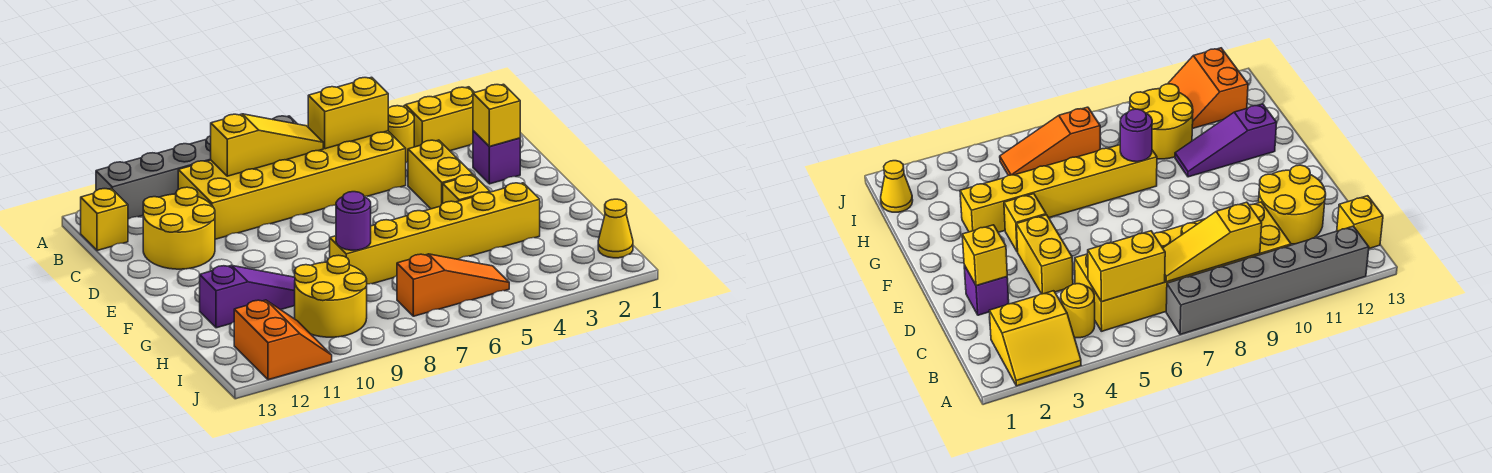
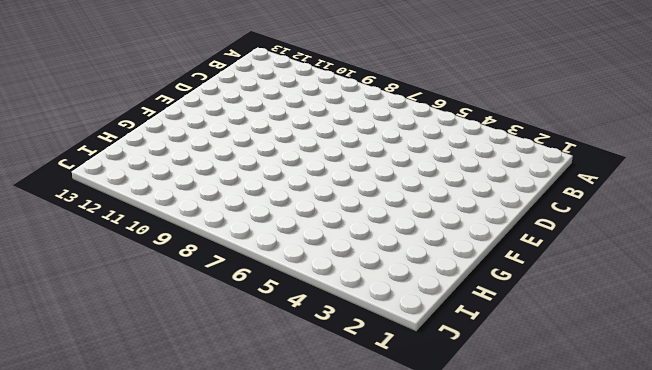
none -> yellow 2x2 slope [403,87,475,151]
none -> grey 1x6 brick [96,116,297,219]
none -> yellow 1x1 round brick [388,106,414,162]

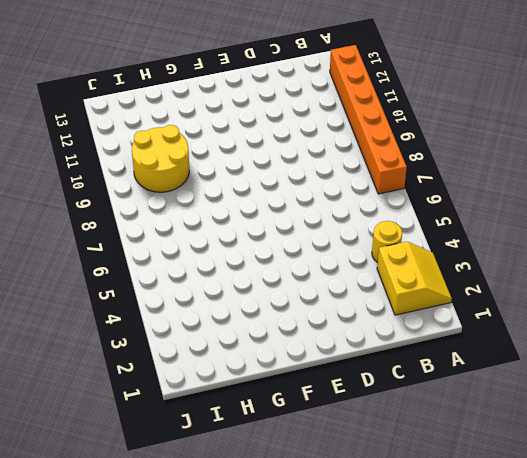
orange 1x6 brick [330,45,407,194] -> grey 1x6 brick [96,116,297,219]
none -> yellow 2x6 brick [178,131,406,239]
none -> yellow 1x1 brick [81,188,128,251]
none -> yellow 2x2 round brick [143,187,215,269]

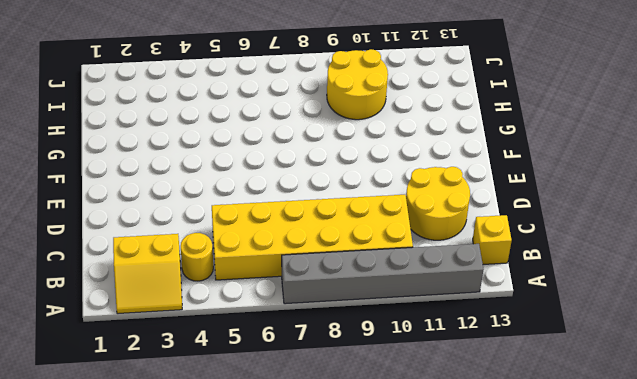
none -> purple 1x1 brick [473,131,520,184]
none -> yellow 1x2 brick [408,140,473,209]
none -> yellow 1x1 brick [443,175,490,203]

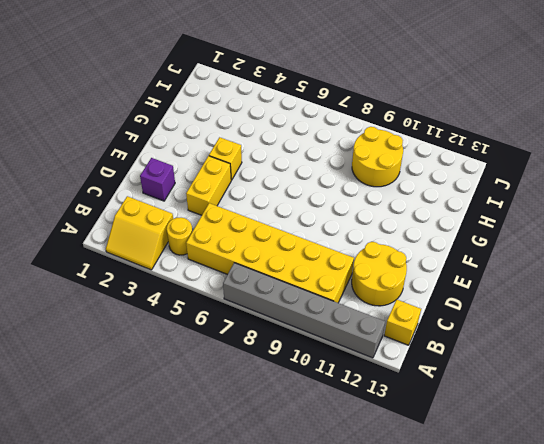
none -> yellow 1x6 brick [330,183,540,284]
none -> purple 1x3 slope [200,265,295,328]
none -> yellow 1x1 cone [598,199,633,258]

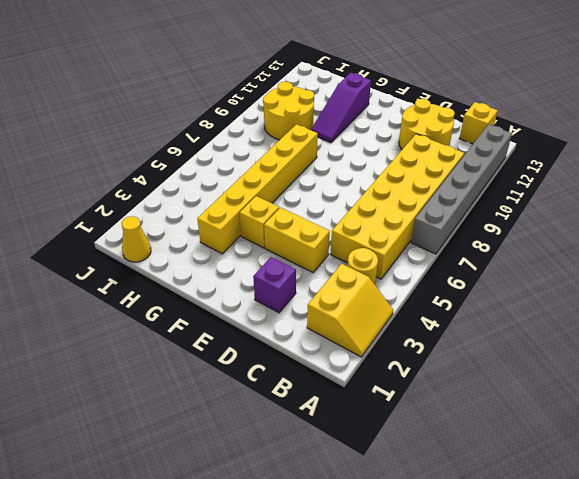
none -> orange 1x3 slope [397,254,509,316]
none -> orange 2x2 slope [234,300,332,380]
none -> yellow 1x2 brick [308,77,388,149]

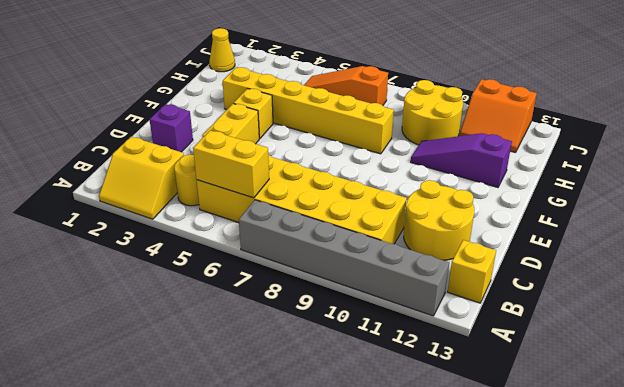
orange 2x2 slope [460,79,537,153] -> orange 2x2 slope turned to [234,300,332,380]
none -> yellow 1x3 slope [211,114,323,176]
none -> yellow 1x1 brick [473,84,520,146]
none -> purple 1x1 round brick [336,192,371,250]

